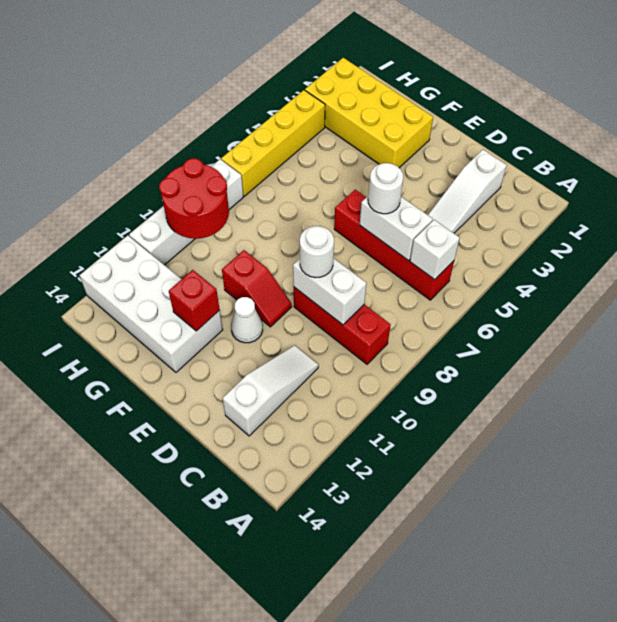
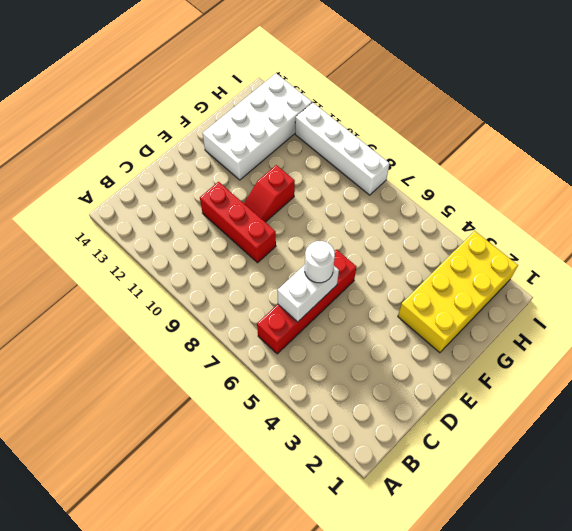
red 1x3 brick [200,182,276,263] -> red 1x3 brick turned to [294,287,390,364]
none -> white 1x3 slope [428,150,507,233]
none -> white 1x3 slope [223,345,319,436]
none -> white 1x1 cone [231,297,263,343]

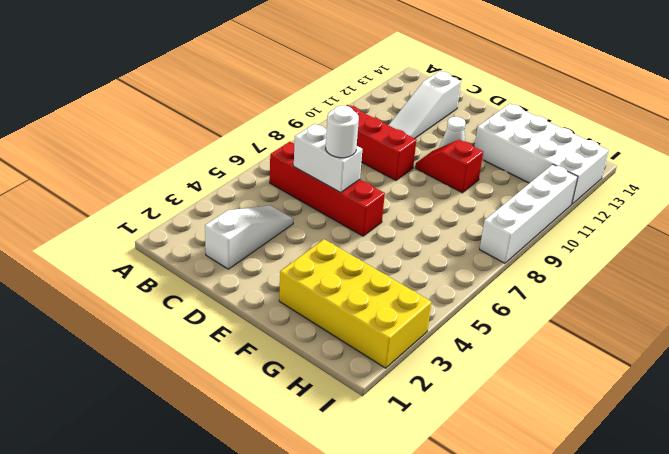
none -> yellow 1x4 brick [221,90,325,196]
none -> white 1x1 brick [410,220,460,280]
none -> white 1x2 brick [293,258,367,325]

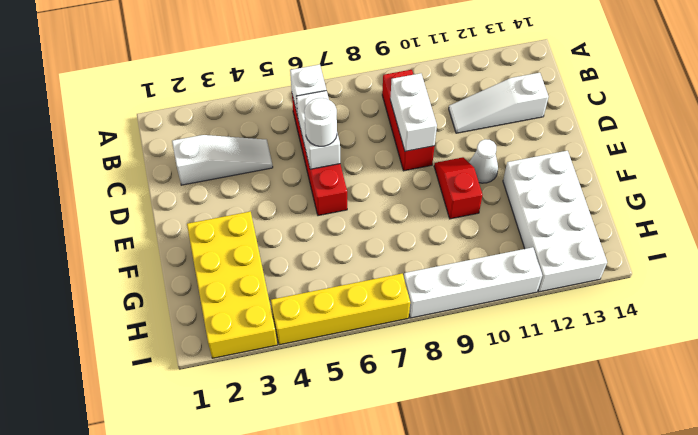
none -> red 1x1 brick [169,270,220,331]
none -> red 2x2 round brick [159,158,229,239]
none -> white 1x1 round brick [300,226,334,278]

